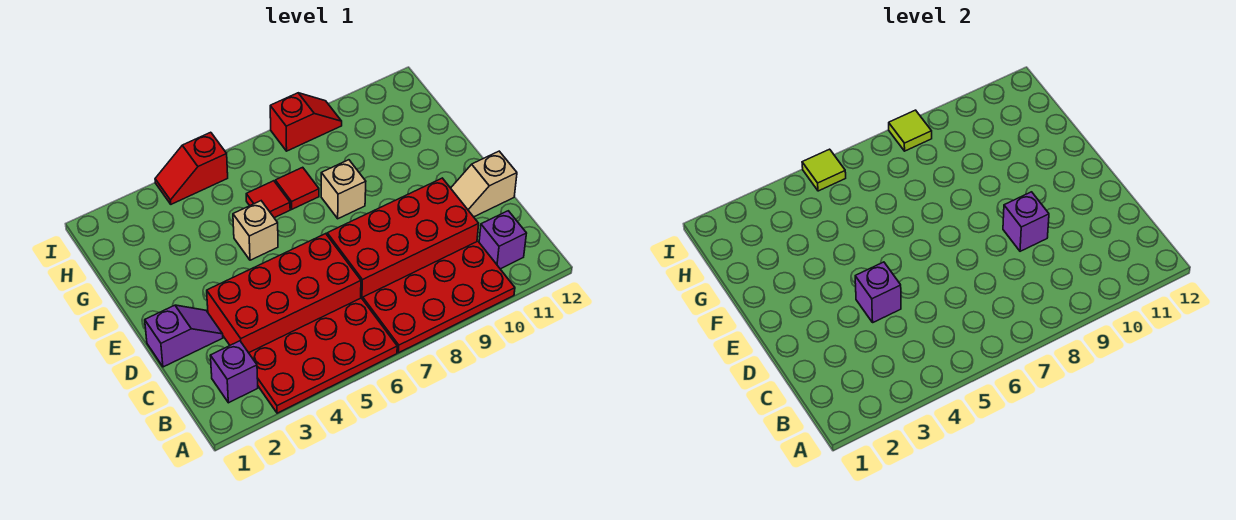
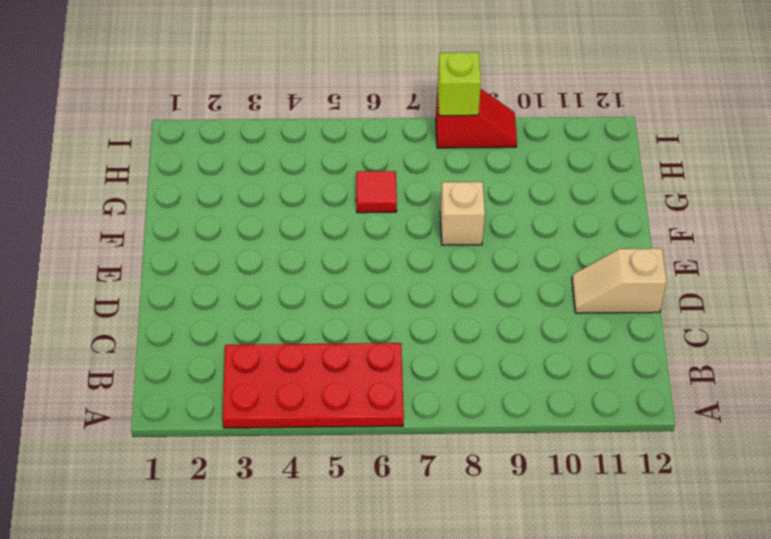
lime 1x1 brick [437,52,481,116] -> lime 1x1 tile [889,110,932,151]
none -> red 2x4 plate [363,241,515,353]
none -> purple 1x1 brick [210,341,258,403]
none -> purple 1x1 brick [479,211,527,269]

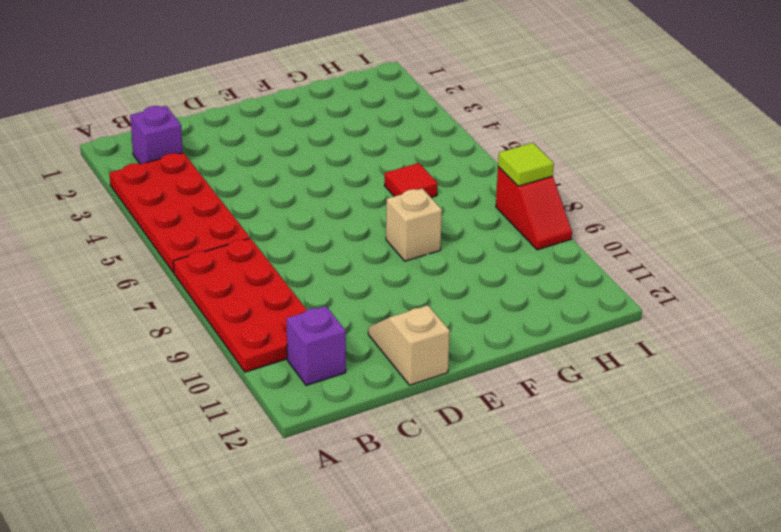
none -> red 2x4 brick [207,234,361,353]
none -> red 2x4 brick [327,178,479,299]
none -> purple 1x2 slope [145,305,223,367]

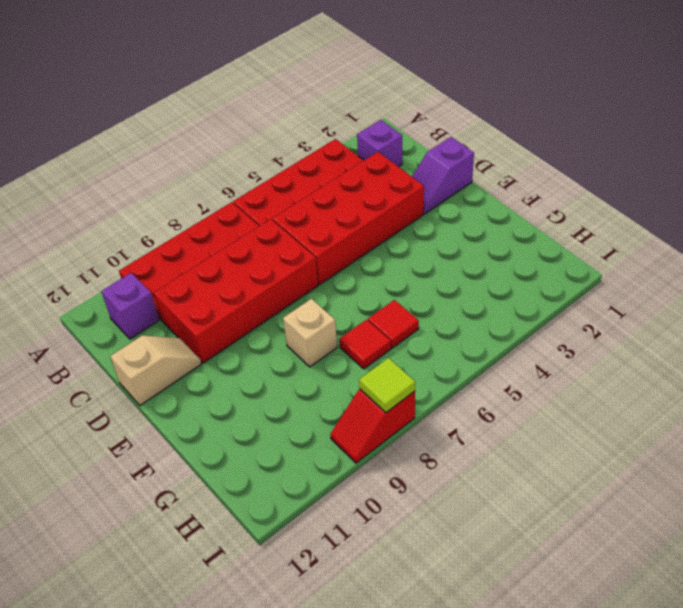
none -> tan 1x1 brick [233,201,278,260]
none -> red 1x2 slope [155,132,228,204]
none -> purple 1x1 brick [855,262,901,322]

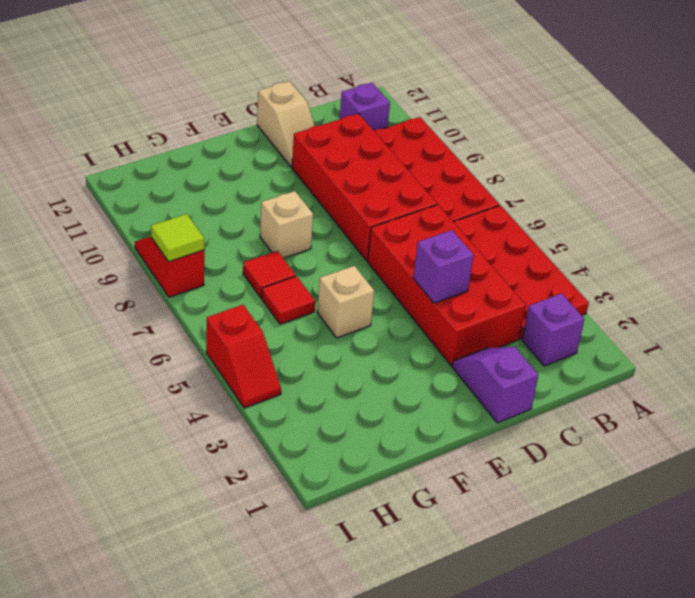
none -> purple 1x1 brick [1003,192,1049,251]
none -> lime 1x1 tile [802,149,846,191]

